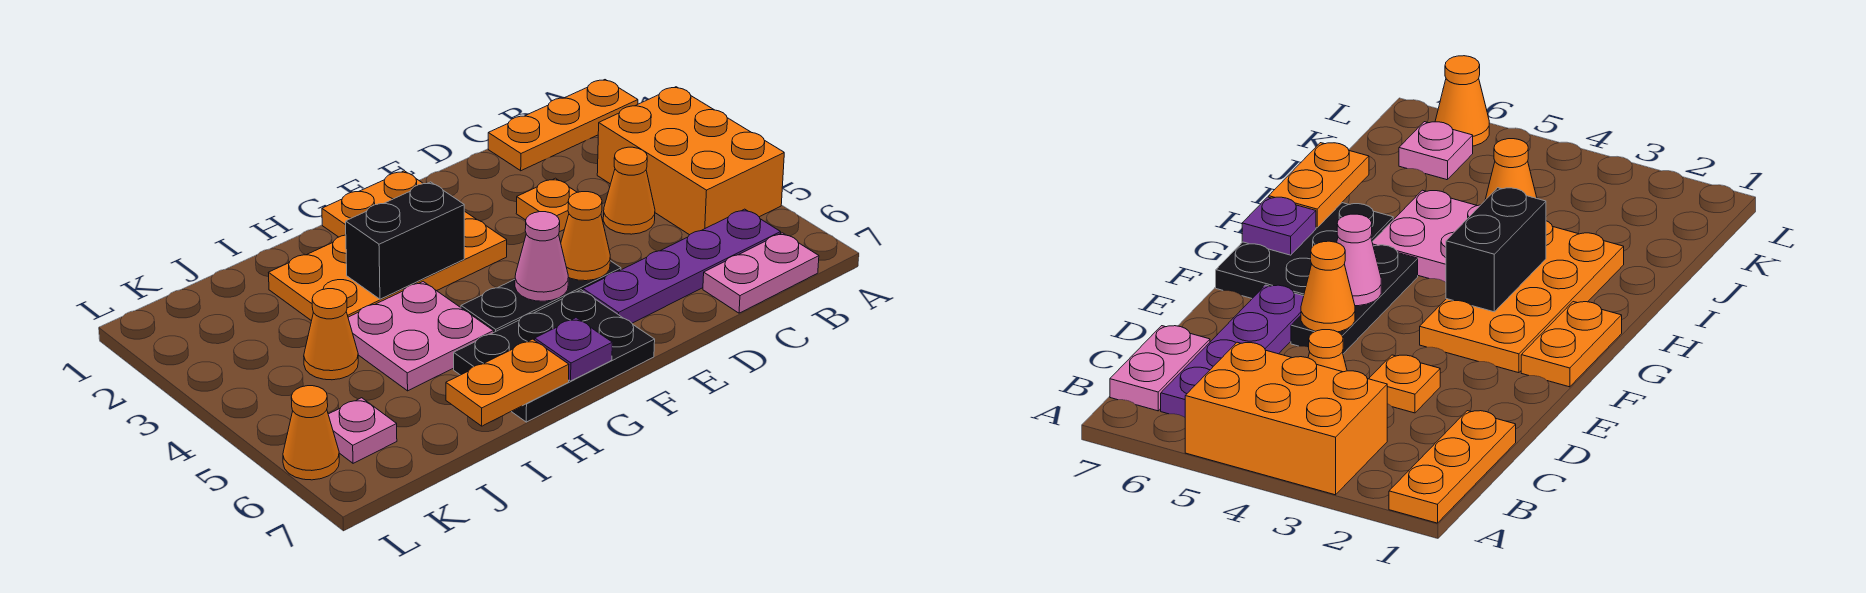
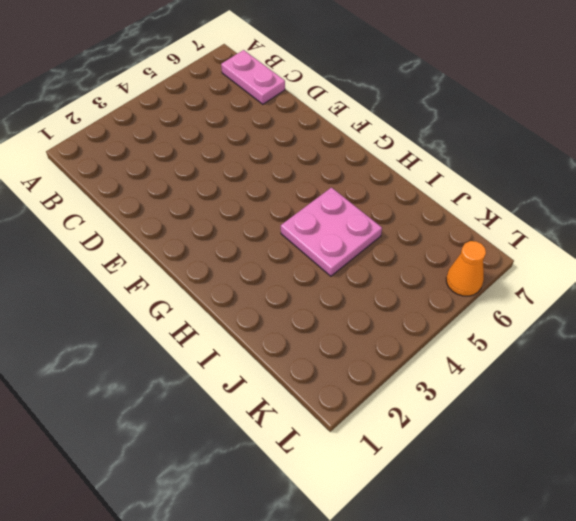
none -> orange 1x3 plate [488,80,638,171]
none -> orange 2x3 brick [597,87,784,235]
none -> purple 1x4 plate [583,209,781,323]

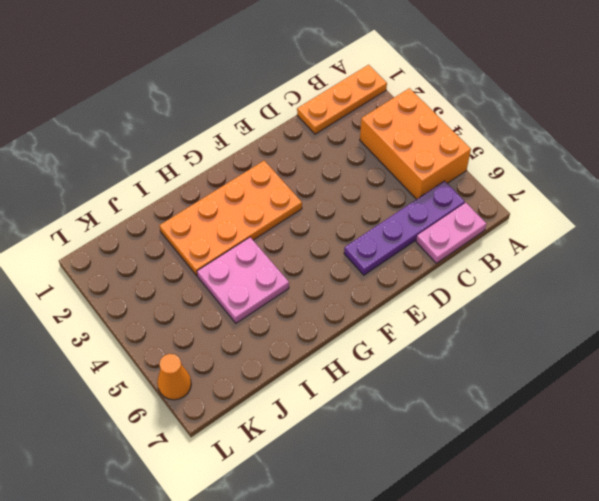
none -> orange 1x1 cone [603,147,655,234]
none -> orange 1x1 plate [516,178,577,232]
none -> black 1x3 plate [461,261,621,332]

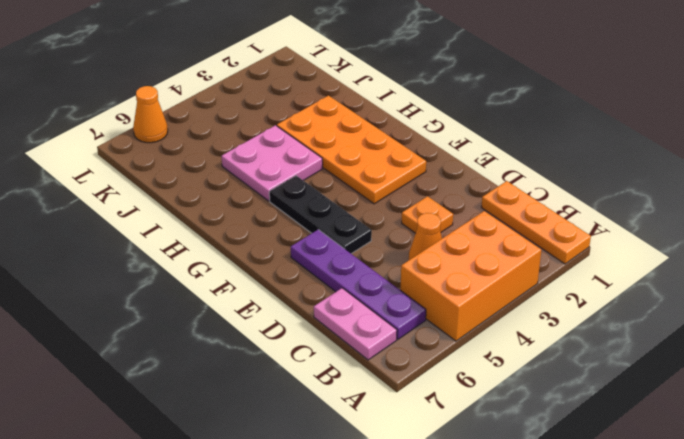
none -> orange 1x2 plate [322,171,423,237]
none -> black 2x3 plate [454,290,655,422]
none -> orange 1x1 cone [304,289,358,380]

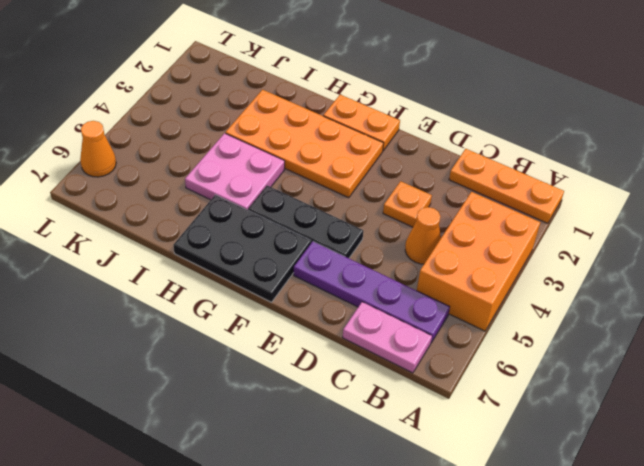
none -> orange 1x1 cone [304,289,358,380]
none -> pink 1x1 plate [328,398,397,463]
none -> orange 1x1 cone [561,192,610,281]

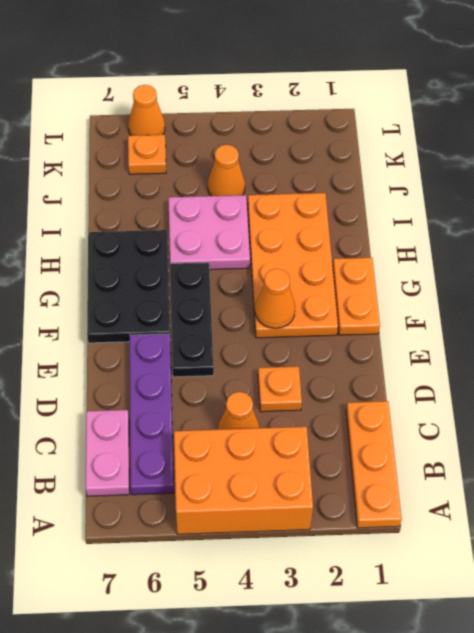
orange 1x1 cone [255,269,295,329] -> orange 1x1 cone moved to [561,192,610,281]
orange 1x1 plate [128,135,166,174] -> pink 1x1 plate [328,398,397,463]
none -> pink 1x1 cone [515,212,568,301]
none -> black 1x2 brick [346,182,464,299]
none -> purple 1x1 plate [535,318,612,381]

